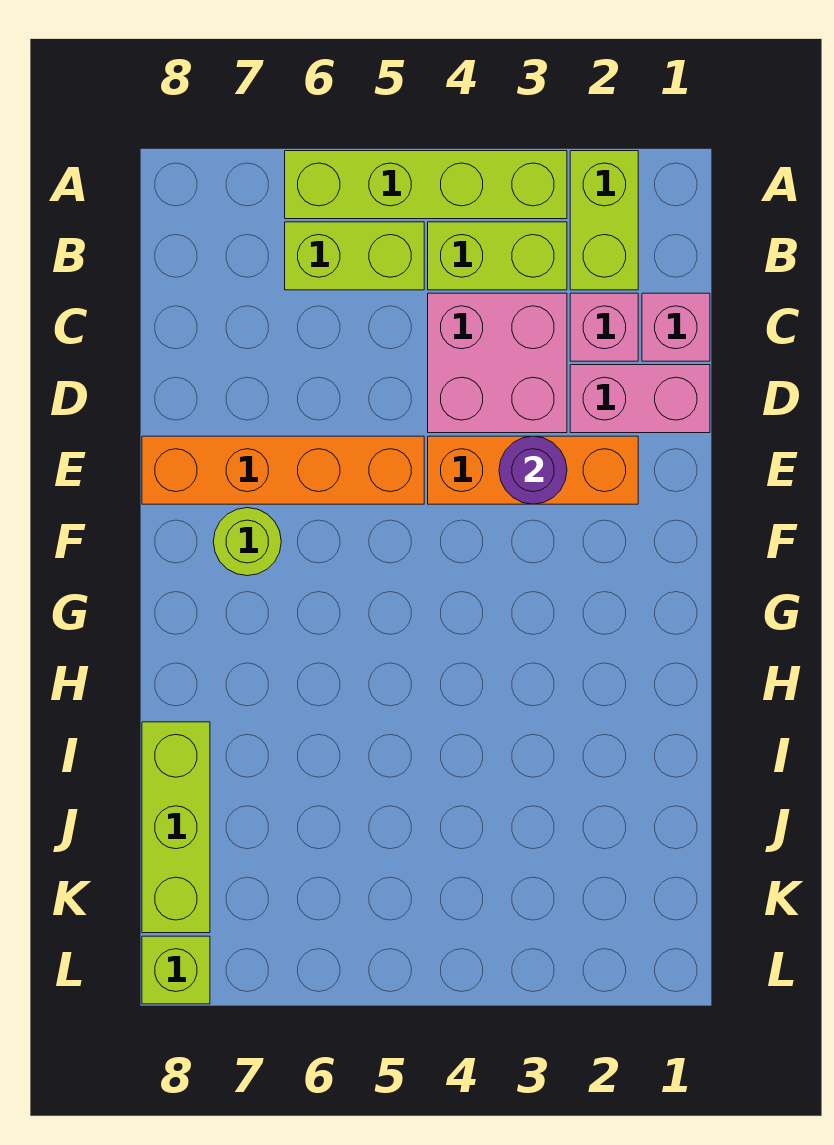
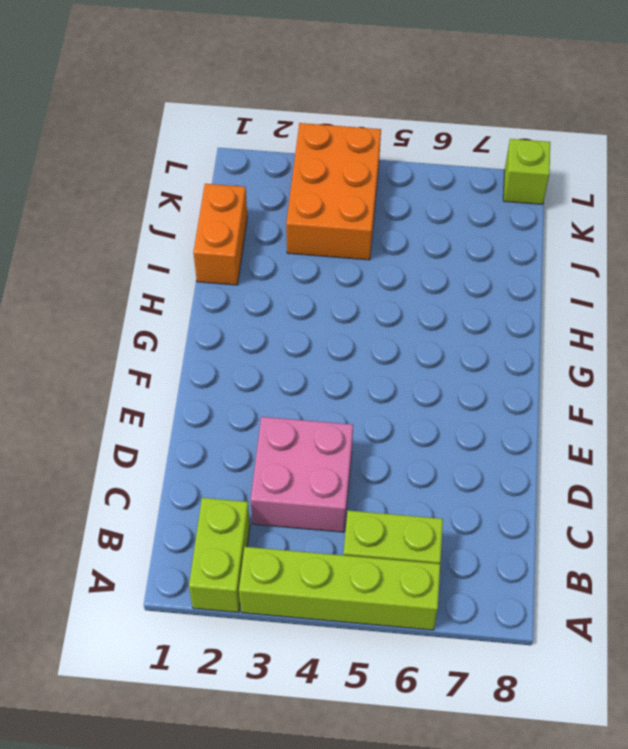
orange 1x2 brick [193,184,247,285] -> none
orange 2x3 brick [286,123,381,260] -> none
none -> lime 1x2 brick [428,222,567,290]
none -> pink 1x1 brick [642,293,710,361]
none -> pink 1x1 brick [570,293,638,361]

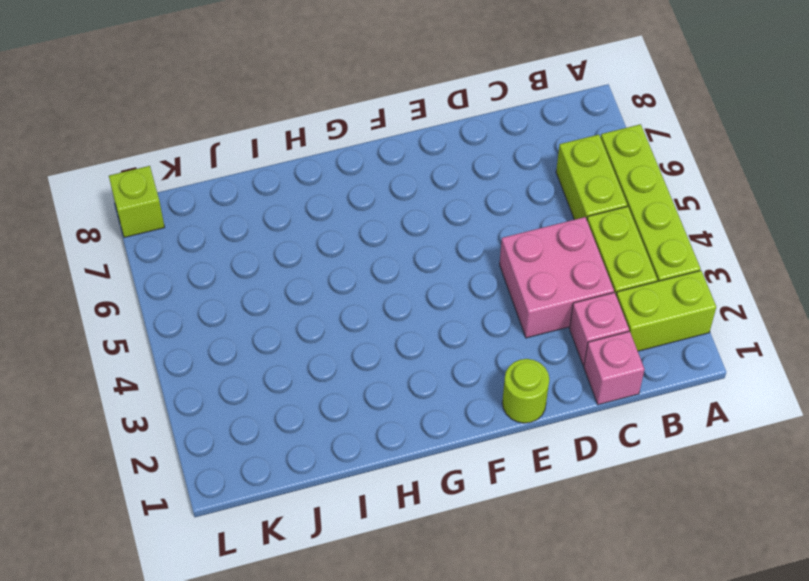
lime 1x1 round brick [502,359,549,423] -> lime 1x1 round brick moved to [213,508,281,576]
none -> pink 1x2 brick [570,365,710,433]
none -> orange 1x3 brick [428,436,638,504]
none -> orange 1x4 brick [142,436,424,504]

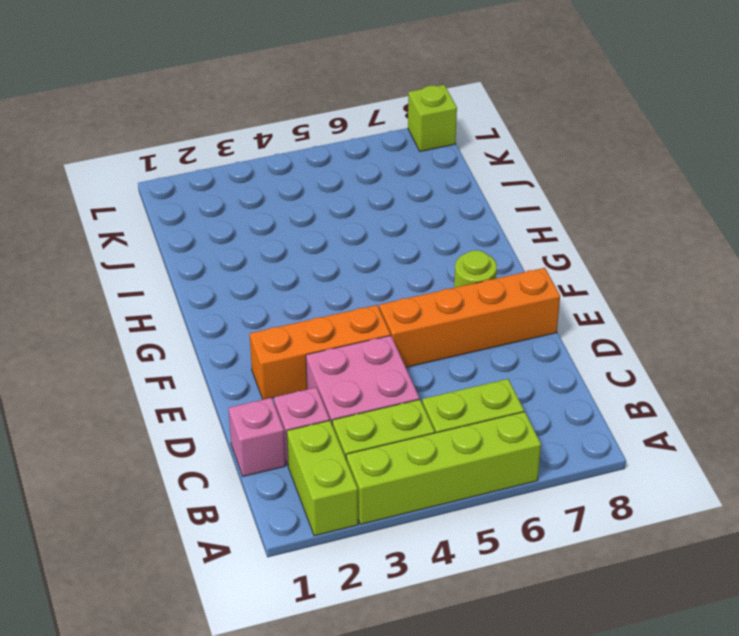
none -> pink 1x2 brick [570,365,710,433]
none -> lime 1x3 brick [142,722,210,933]
none -> purple 1x1 round brick [499,436,567,504]

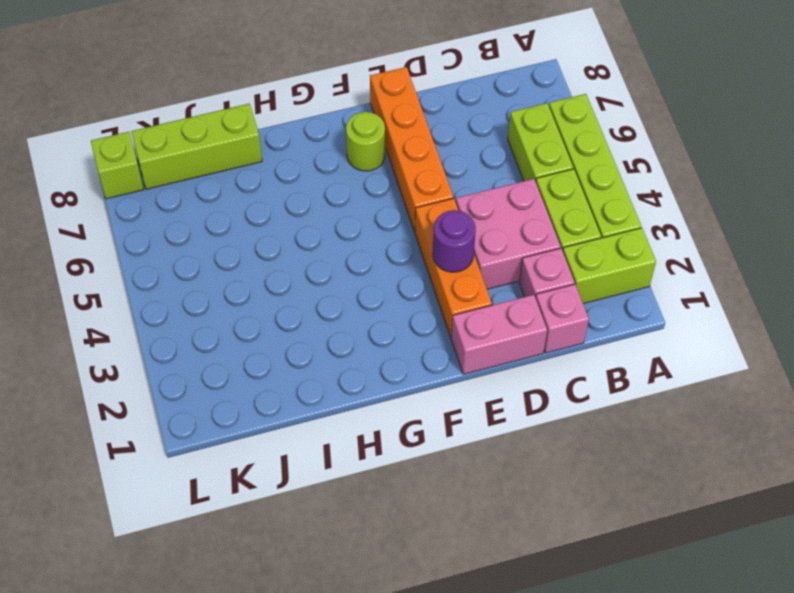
pink 1x2 brick [451,295,547,374] -> pink 1x2 brick turned to [570,365,710,433]

